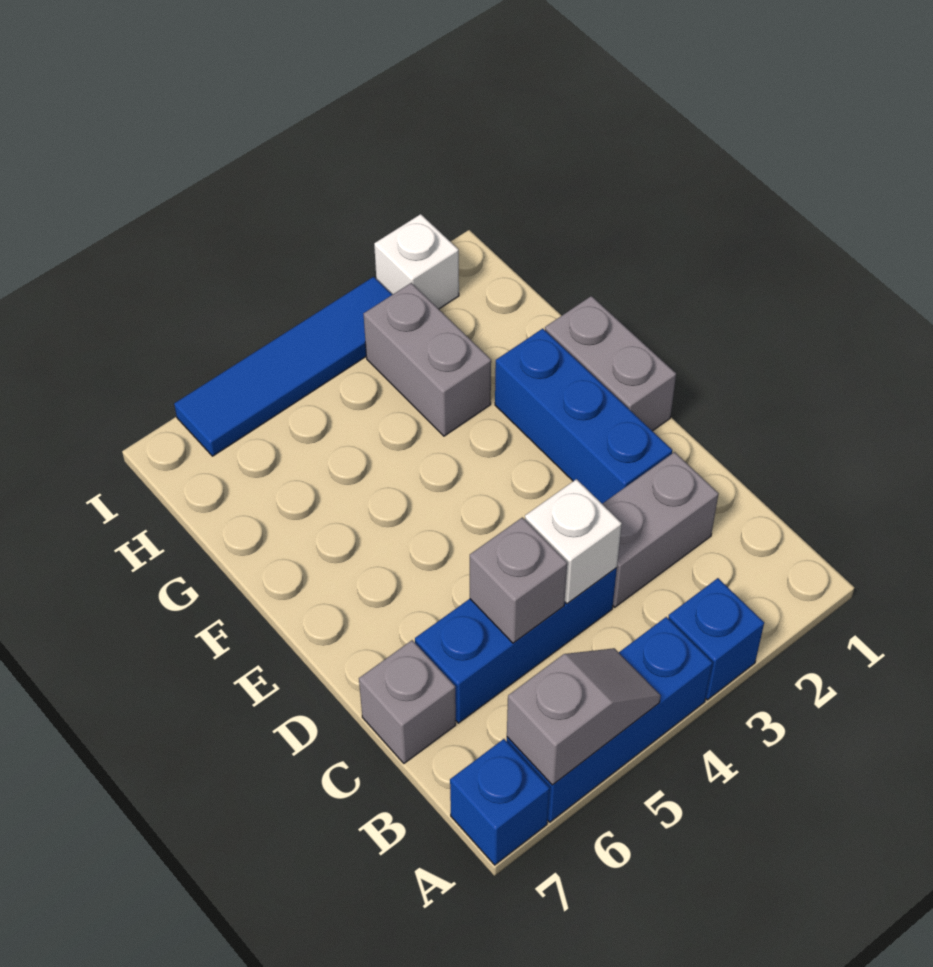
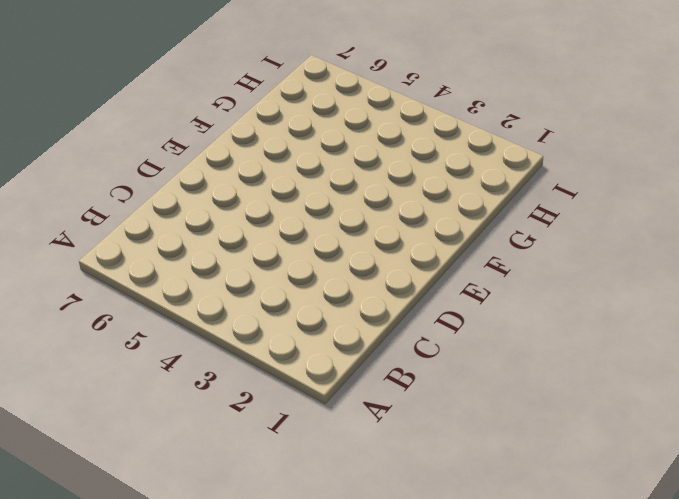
none -> blue 1x1 brick [668,578,764,700]
none -> blue 1x3 brick [507,617,712,822]
none -> blue 1x1 brick [450,739,550,865]

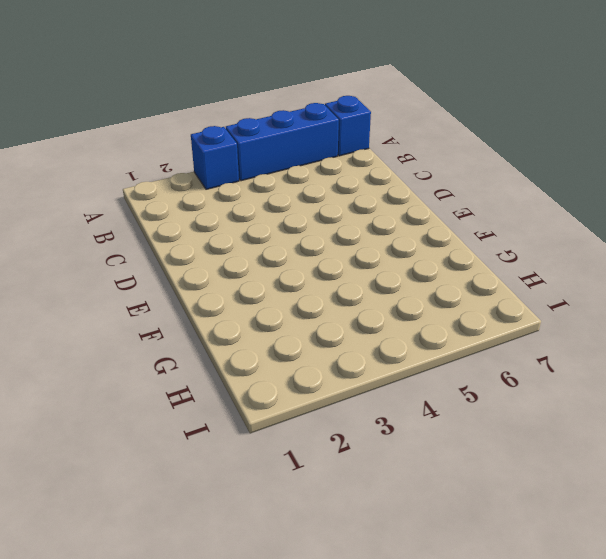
none -> grey 1x2 brick [603,452,719,607]
none -> blue 1x3 brick [415,568,617,723]
none -> grey 1x1 brick [359,640,456,763]

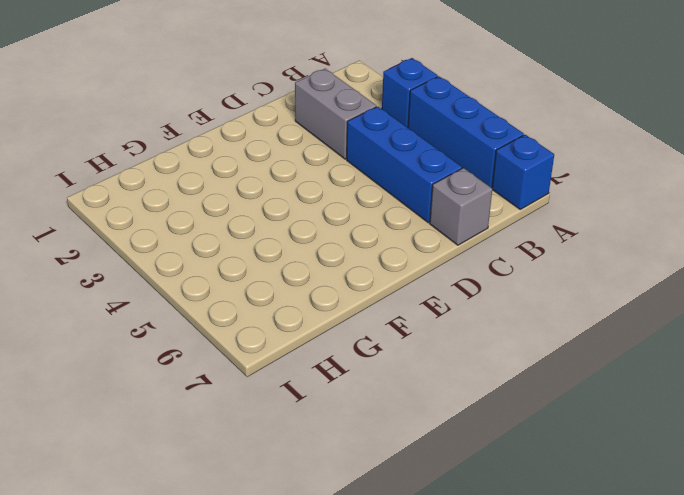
none -> blue 1x3 brick [495,329,672,504]
none -> grey 1x2 brick [545,296,676,431]
none -> grey 1x2 brick [364,283,491,436]

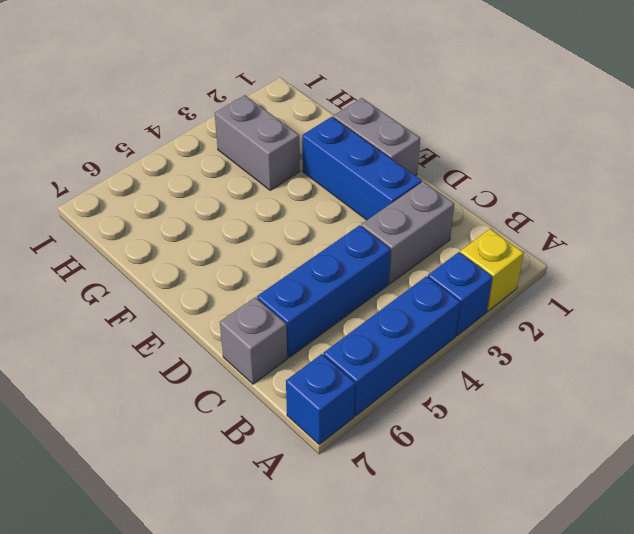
yellow 1x1 brick [460,229,524,311] -> none
none -> white 1x1 brick [374,214,459,309]
none -> blue 1x4 tile [174,277,392,456]
none -> grey 1x2 slope [507,648,661,785]

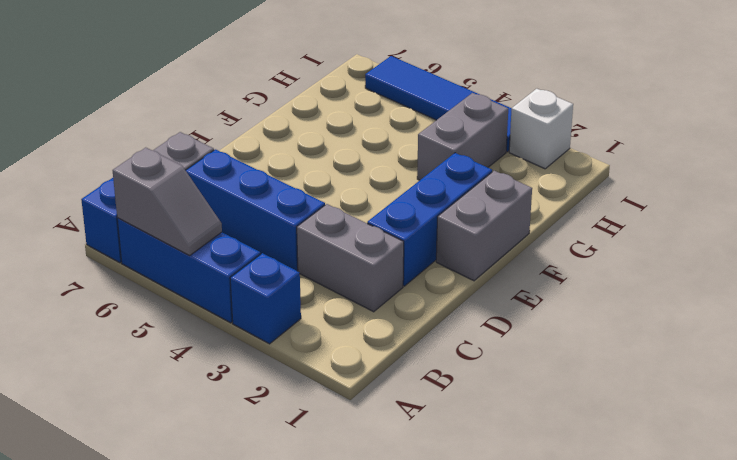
none -> white 1x1 brick [525,479,622,604]
none -> grey 1x1 brick [470,517,567,643]

